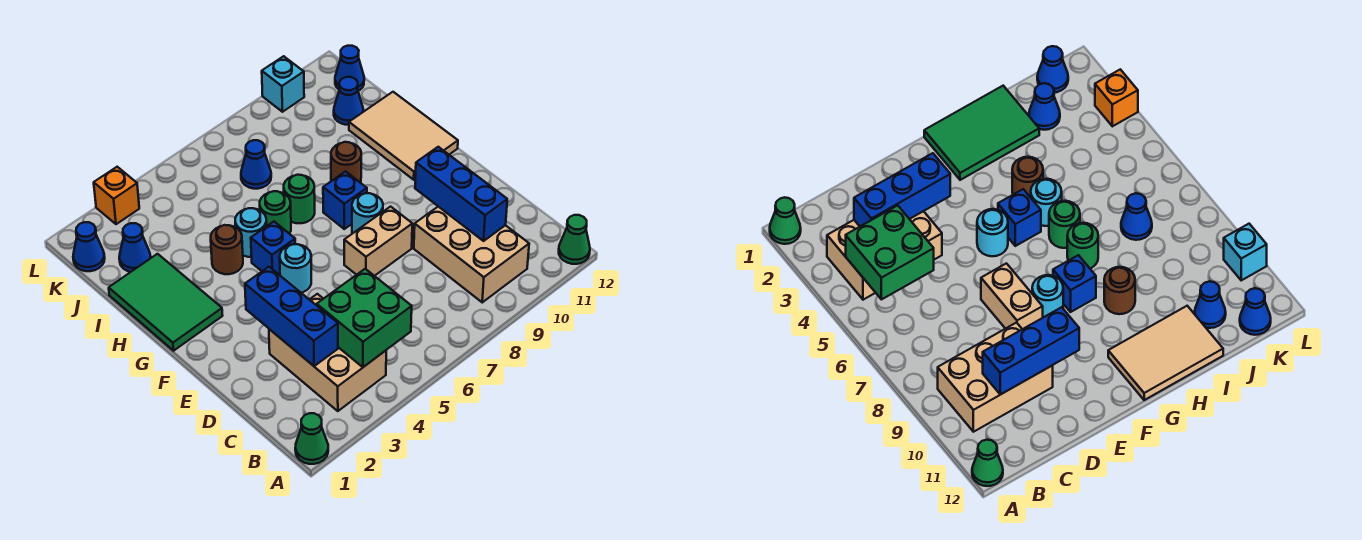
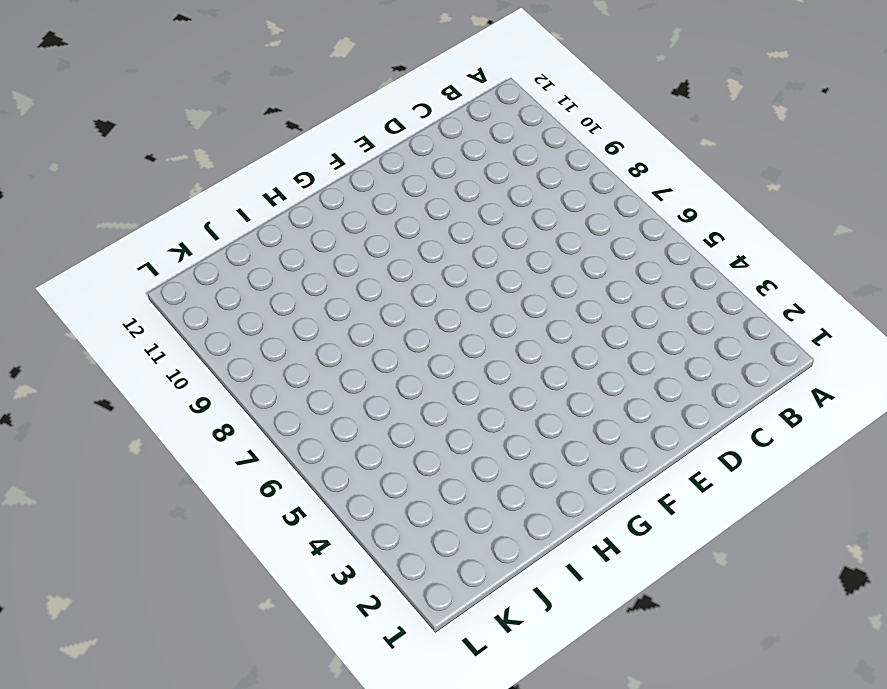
none -> green 1x1 cone [295,413,328,464]
none -> green 1x1 cone [559,215,590,264]
none -> tan 2x3 brick [269,294,386,411]

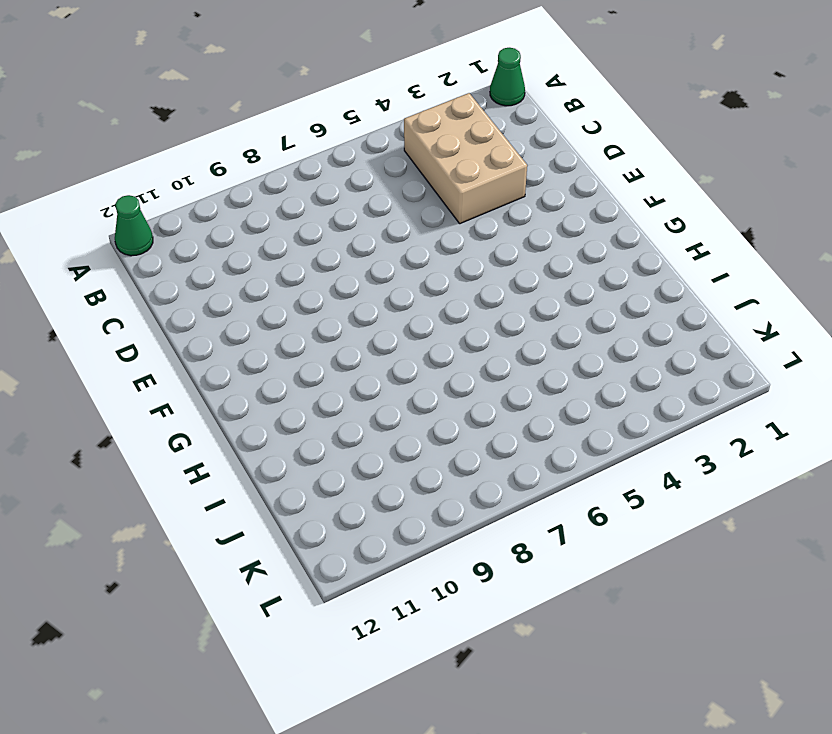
none -> tan 2x3 brick [414,207,529,302]
none -> tan 1x2 brick [344,207,412,276]
none -> cyan 1x1 round brick [280,244,311,293]

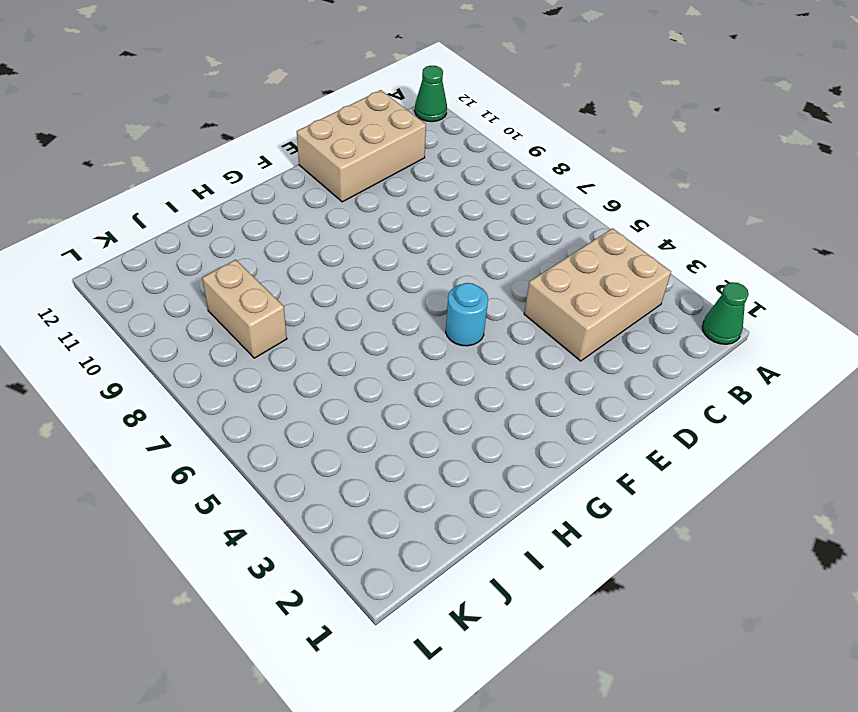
tan 2x3 brick [297,90,426,202] -> tan 2x3 brick moved to [414,207,529,302]
tan 1x2 brick [202,260,287,358] -> tan 1x2 brick moved to [344,207,412,276]
none -> cyan 1x1 round brick [352,193,383,234]
none -> green 2x3 tile [109,254,223,351]
none -> blue 1x1 brick [251,222,295,275]

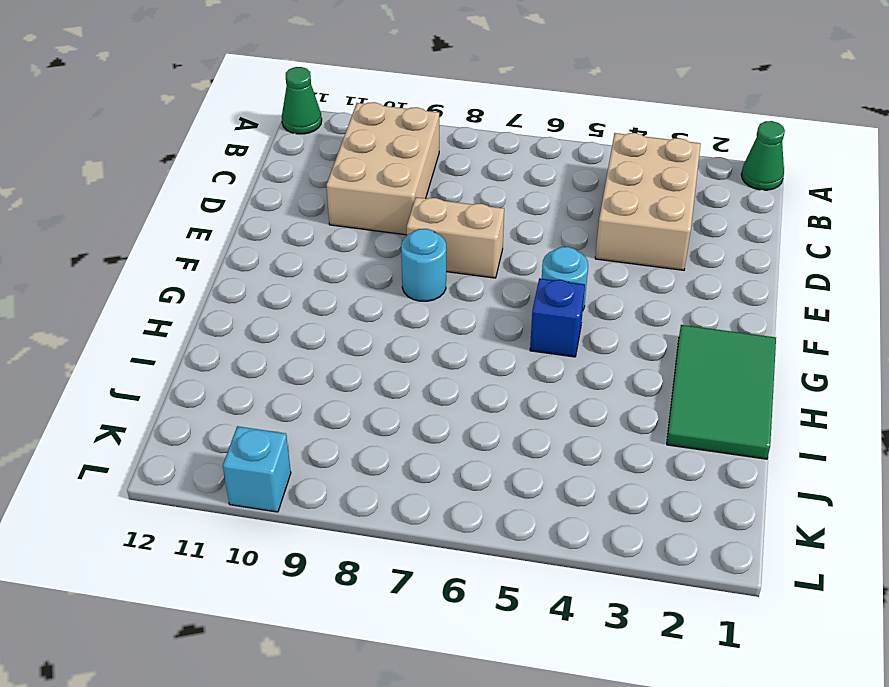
none -> blue 1x1 brick [323,171,367,229]
none -> tan 2x3 tile [349,92,458,180]
none -> brown 1x1 round brick [211,225,243,274]

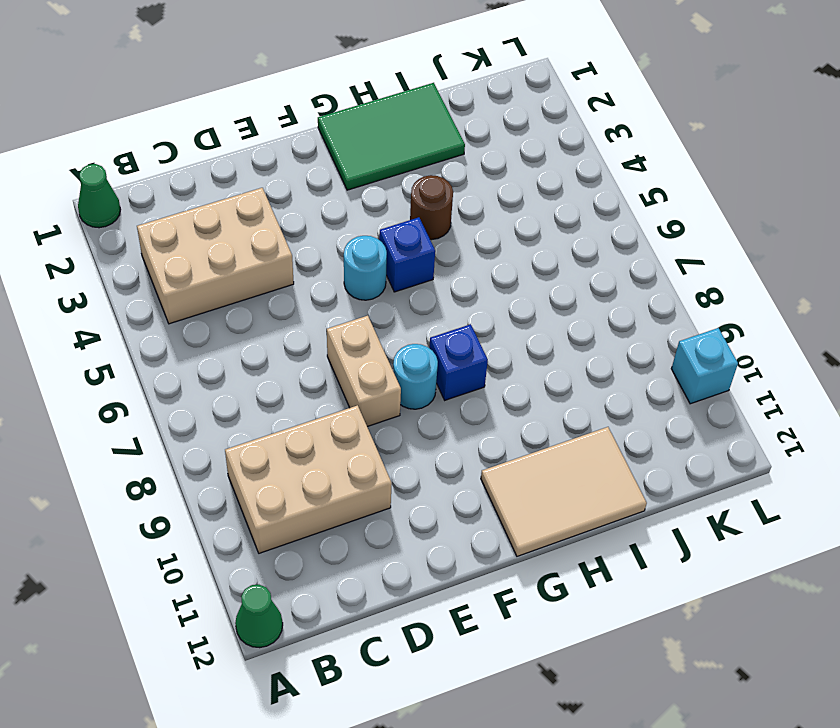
none -> cyan 1x1 round brick [235,208,267,257]
none -> green 1x1 round brick [260,191,291,234]
none -> green 1x1 round brick [284,175,315,223]

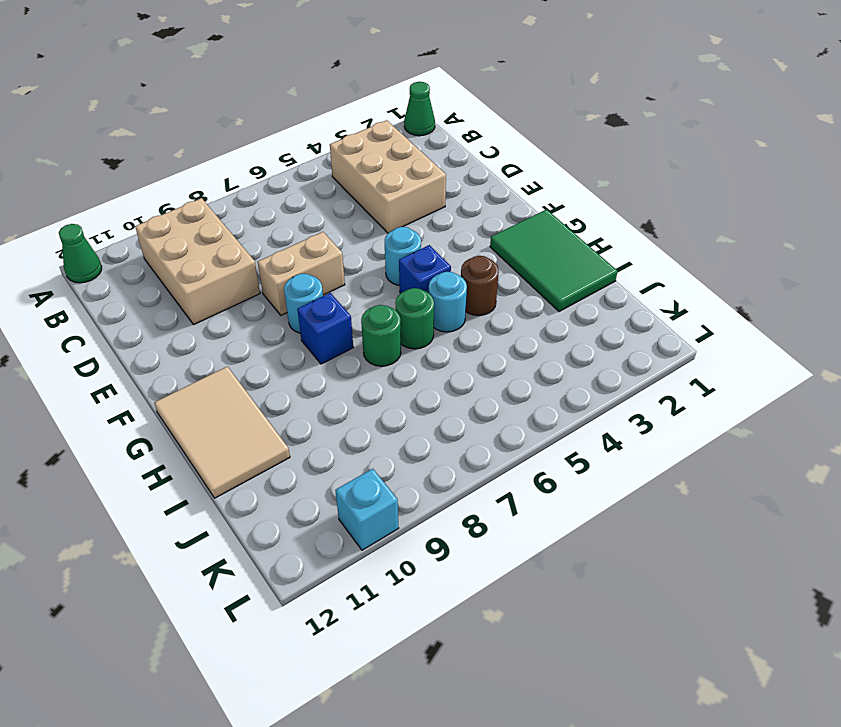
none -> brown 1x1 round brick [331,142,361,183]
none -> blue 1x1 cone [119,223,151,272]
none -> blue 1x1 cone [241,140,271,189]

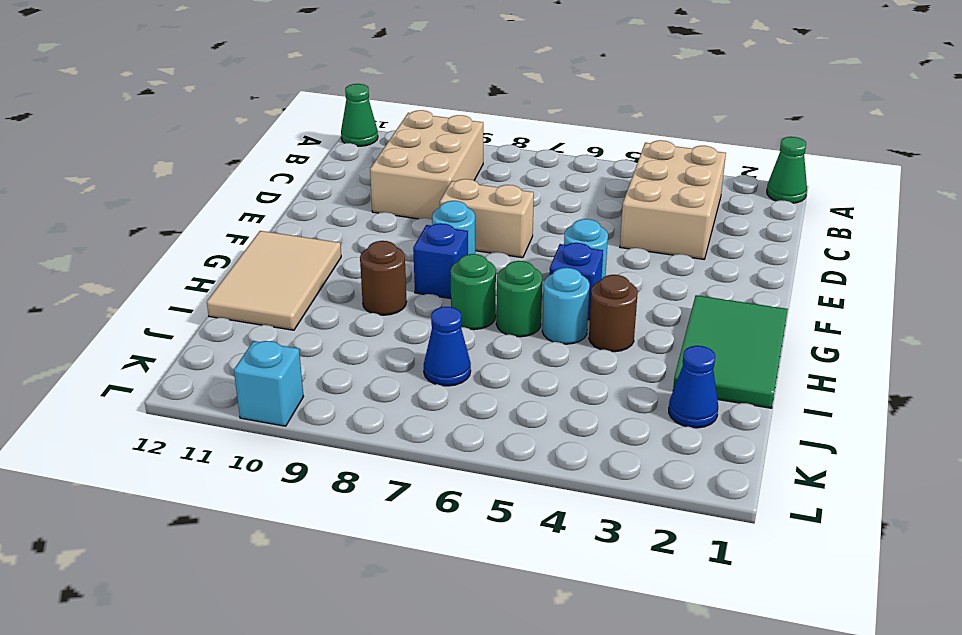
none -> blue 1x1 cone [334,77,363,125]
none -> blue 1x1 cone [73,222,105,271]
none -> blue 1x1 cone [335,46,364,91]

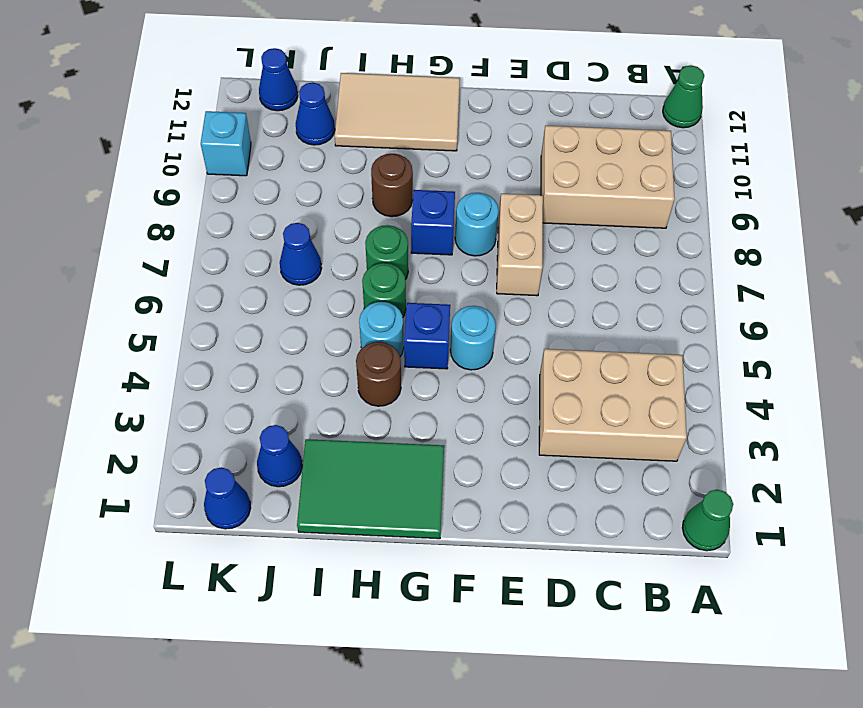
none -> orange 1x1 brick [94,167,139,224]
none -> green 2x2 brick [317,269,412,367]
none -> blue 1x3 brick [245,267,338,366]

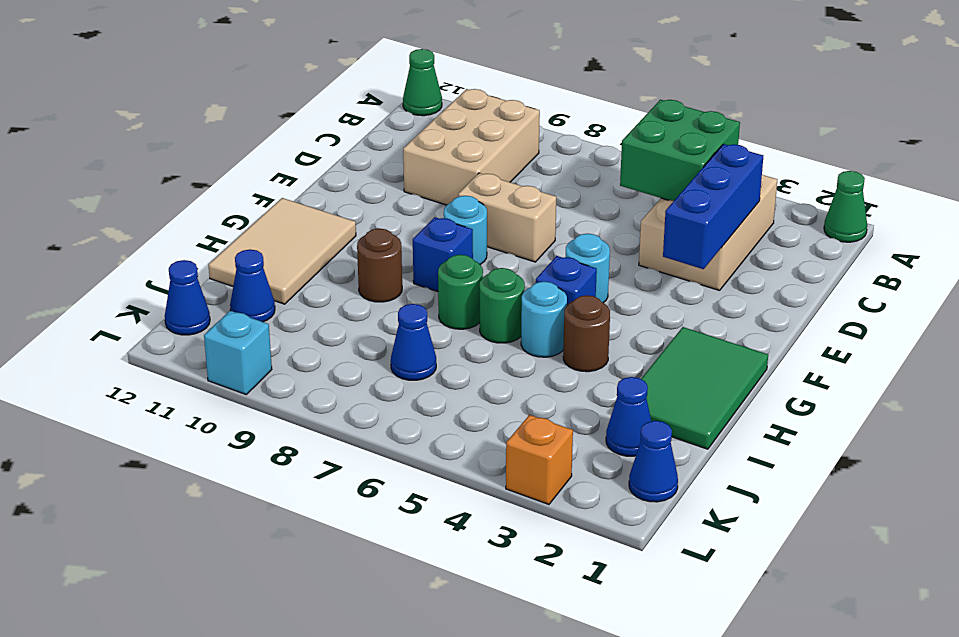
none -> blue 1x3 brick [415,147,507,241]

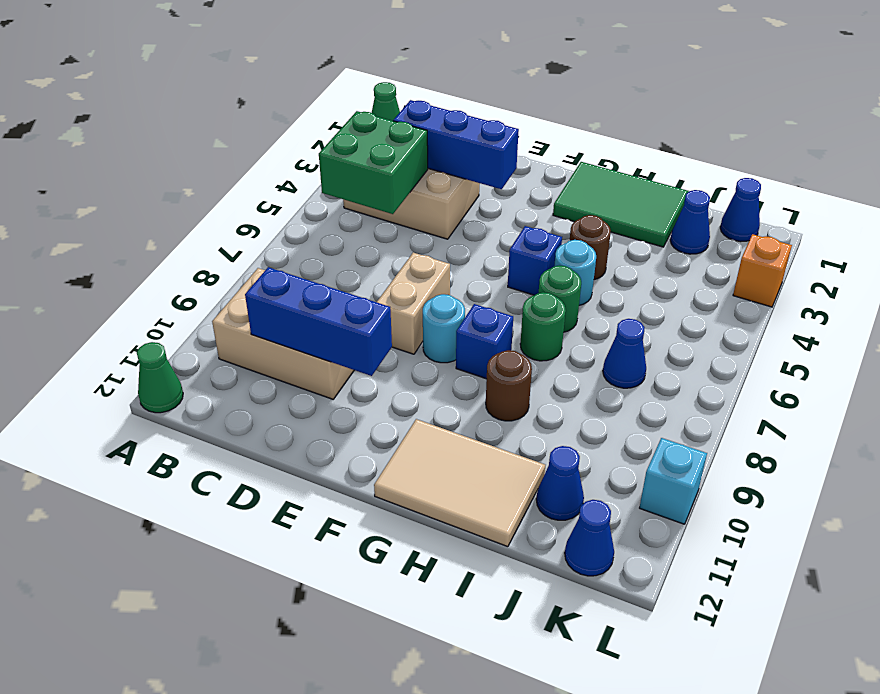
none -> cyan 1x1 round brick [280,244,311,293]

